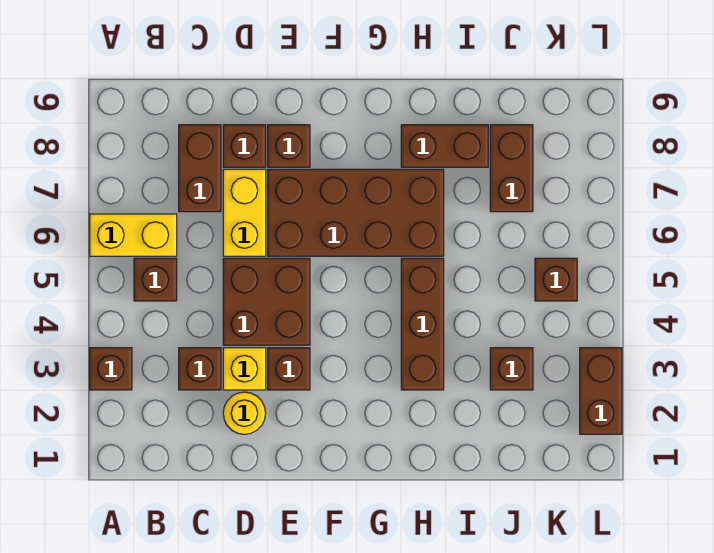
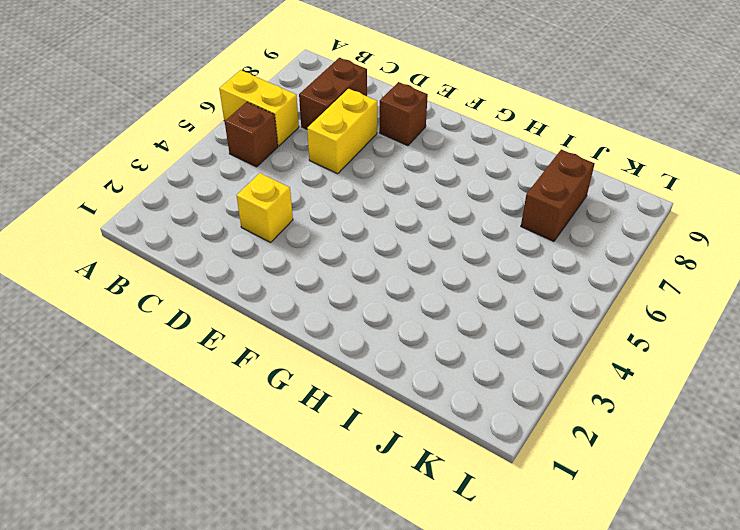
none -> brown 1x1 brick [90,348,132,390]
none -> brown 1x1 brick [179,348,221,390]
none -> yellow 1x1 round brick [223,392,266,434]

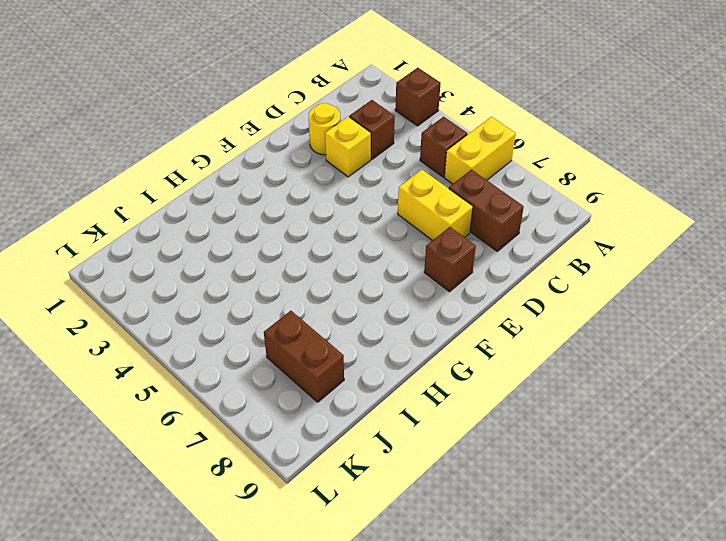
none -> brown 2x2 brick [223,258,310,345]
none -> brown 1x1 brick [223,125,266,167]
none -> brown 1x1 brick [268,348,310,390]

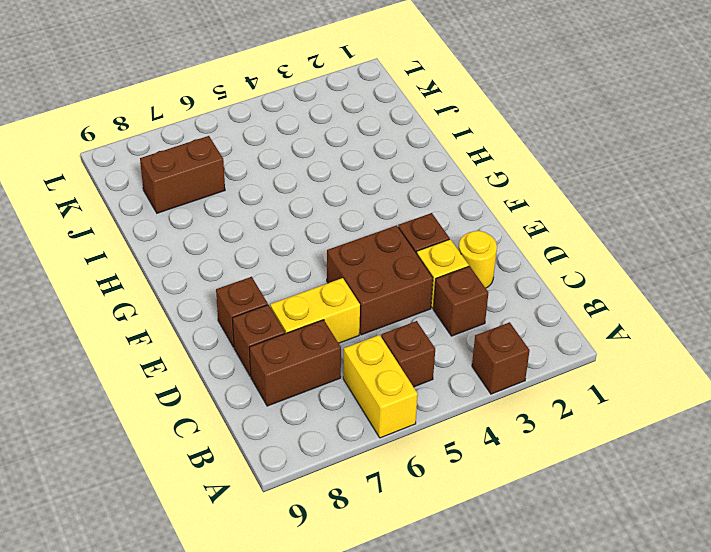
none -> brown 2x4 brick [268,169,444,256]
none -> brown 1x3 brick [401,258,444,390]
none -> brown 1x2 brick [401,125,488,167]

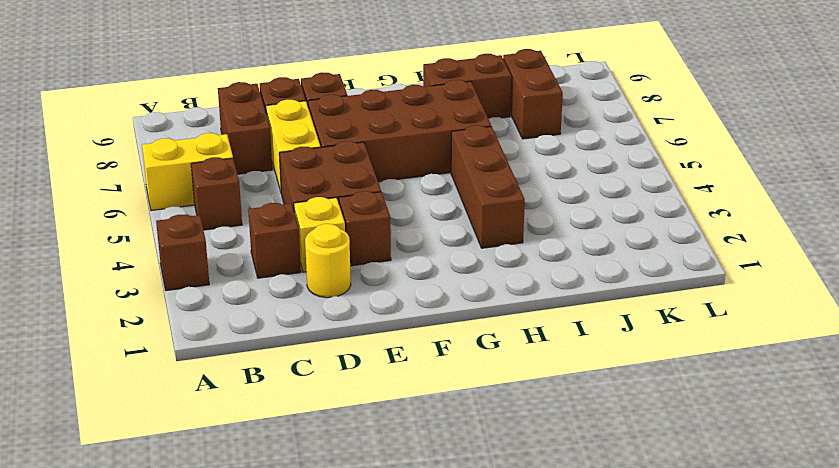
none -> brown 1x1 brick [490,348,533,390]
none -> brown 1x1 brick [535,258,577,301]
none -> brown 1x2 brick [580,348,622,434]

